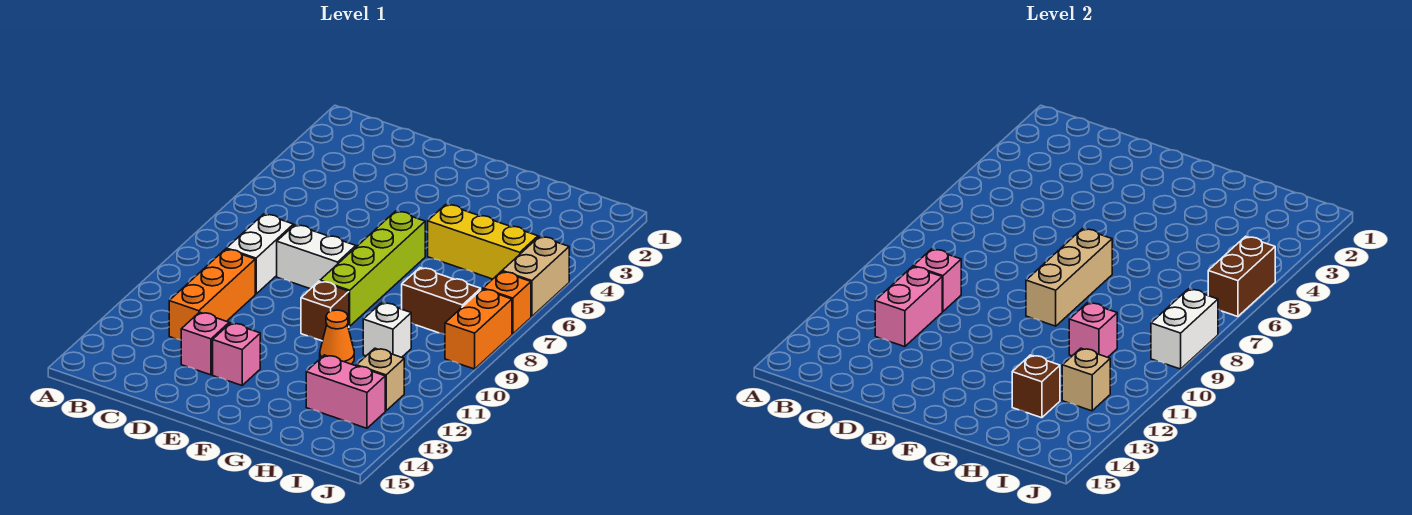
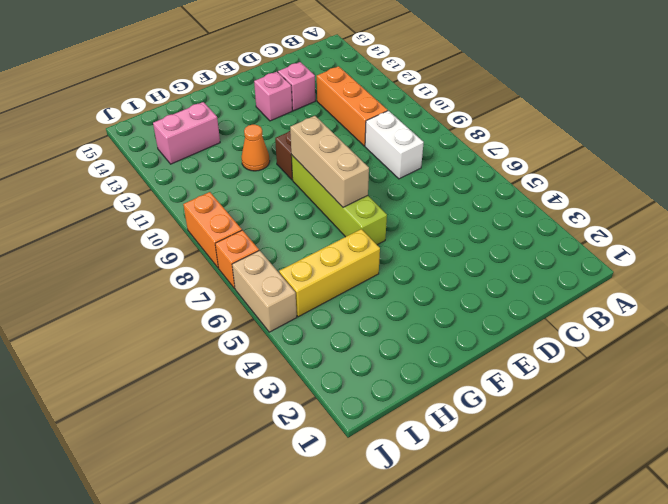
none -> white 1x2 brick [277,225,356,289]
none -> brown 1x2 brick [402,268,481,334]
none -> white 1x1 brick [363,303,411,357]

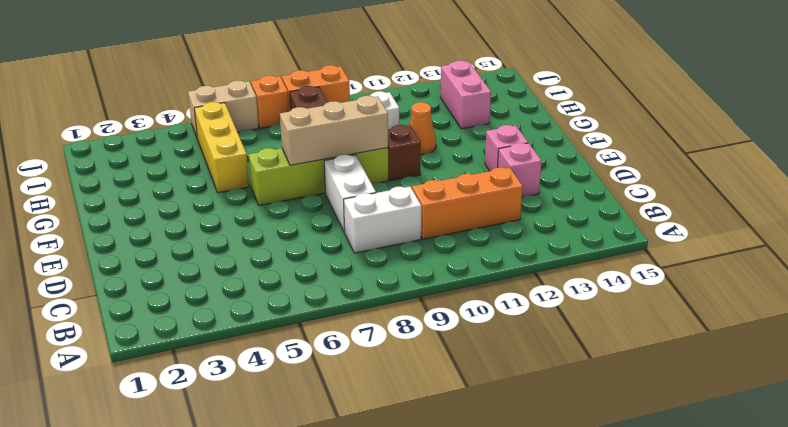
none -> tan 1x1 brick [356,348,404,411]
none -> pink 1x1 brick [913,249,961,312]
none -> pink 1x2 brick [875,267,942,347]

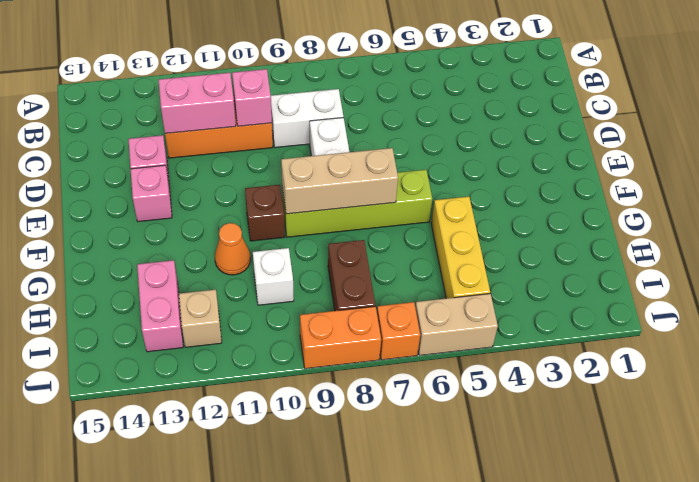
none -> pink 1x1 brick [1069,303,1117,357]
none -> brown 1x1 brick [1012,355,1060,418]
none -> tan 1x1 brick [1062,348,1110,411]

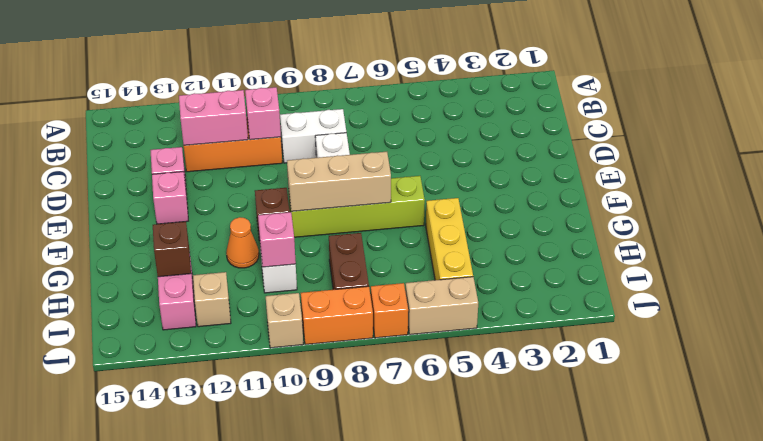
tan 1x1 brick [266,293,303,348] -> tan 1x1 brick moved to [1062,348,1110,411]
none -> brown 1x2 brick [1208,236,1275,317]
none -> white 1x2 brick [1151,289,1218,369]

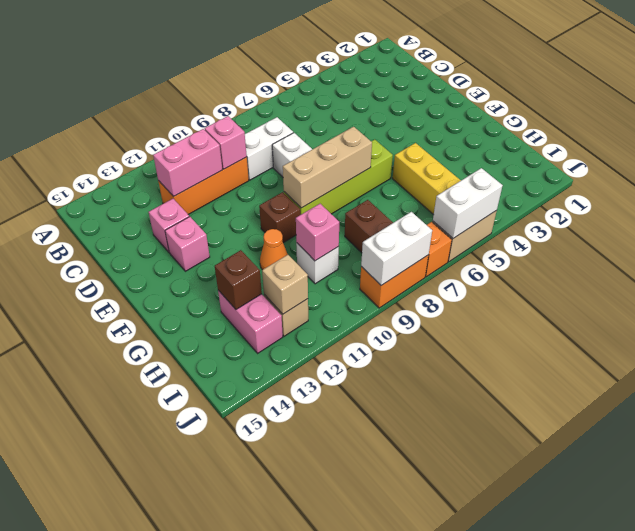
white 1x2 brick [433,168,503,239] -> brown 1x2 brick [1208,236,1275,317]

